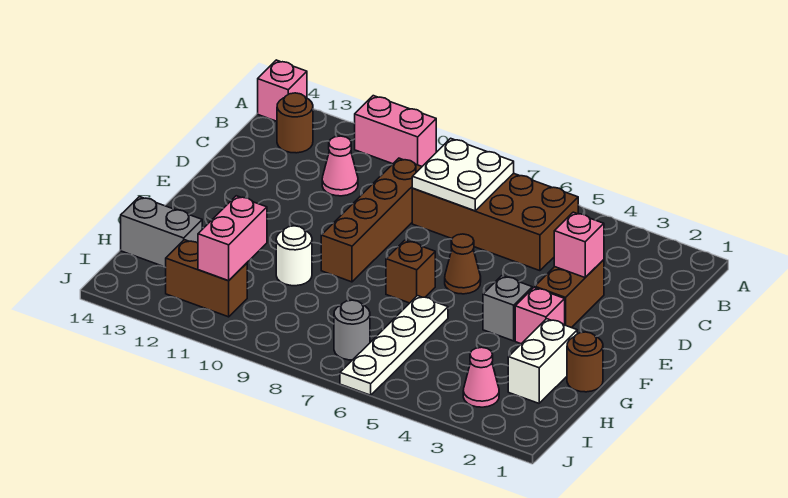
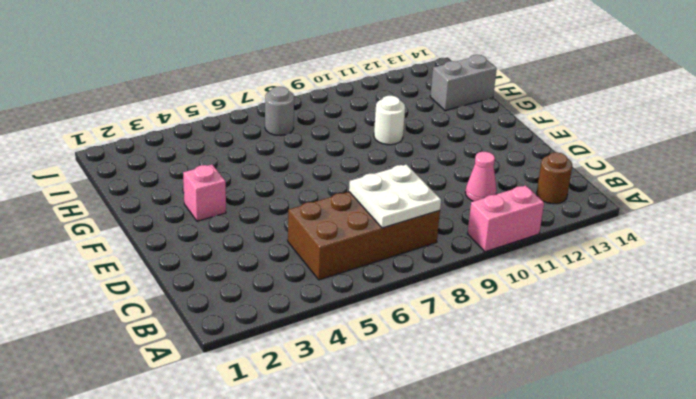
none -> pink 1x1 brick [258,60,307,121]
none -> brown 1x4 brick [321,158,422,282]
none -> brown 1x2 brick [535,260,604,328]

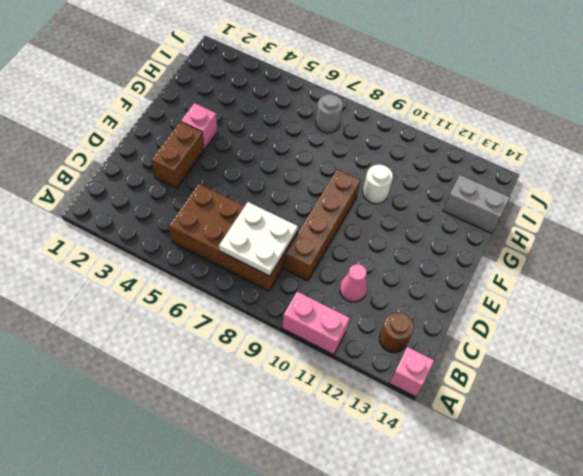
none -> brown 1x1 cone [445,234,481,294]
none -> grey 1x1 brick [483,276,532,341]
none -> brown 1x1 brick [386,240,435,303]

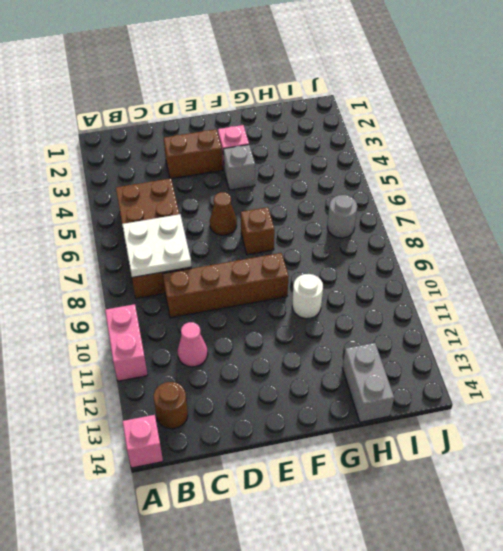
none -> brown 1x1 round brick [567,332,603,392]
none -> white 1x2 brick [508,319,577,403]
none -> white 1x4 plate [340,296,448,395]

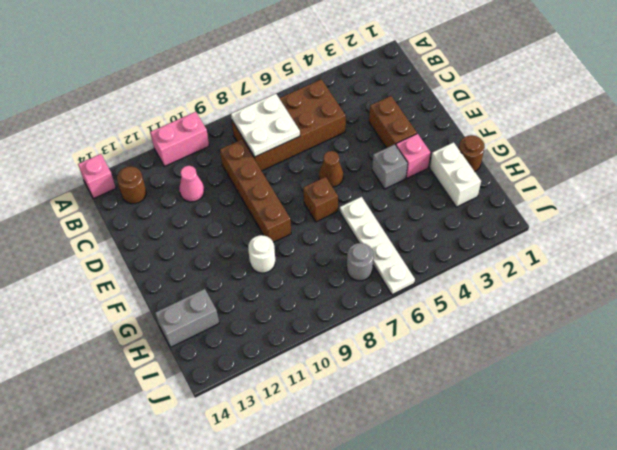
none -> pink 1x1 cone [463,347,499,407]
none -> brown 1x2 brick [165,240,247,317]
none -> pink 1x1 brick [554,212,604,277]

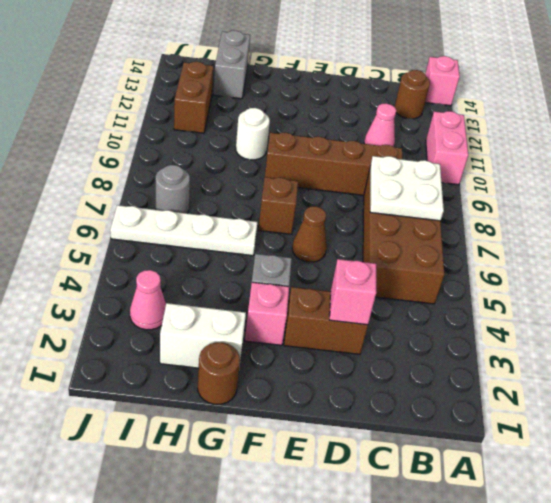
none -> pink 1x2 brick [198,196,267,281]

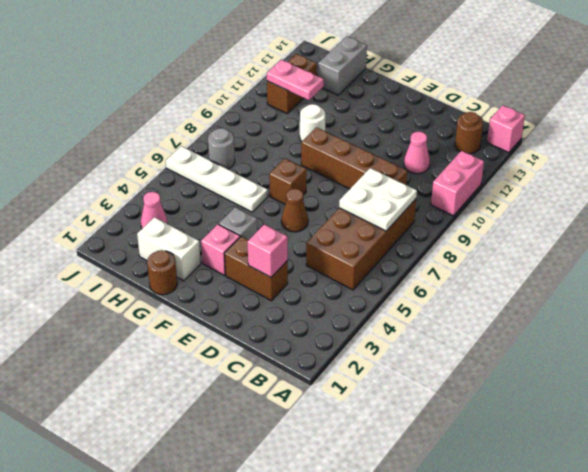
pink 1x2 plate [267,60,324,100] -> pink 1x2 brick [198,196,267,281]

